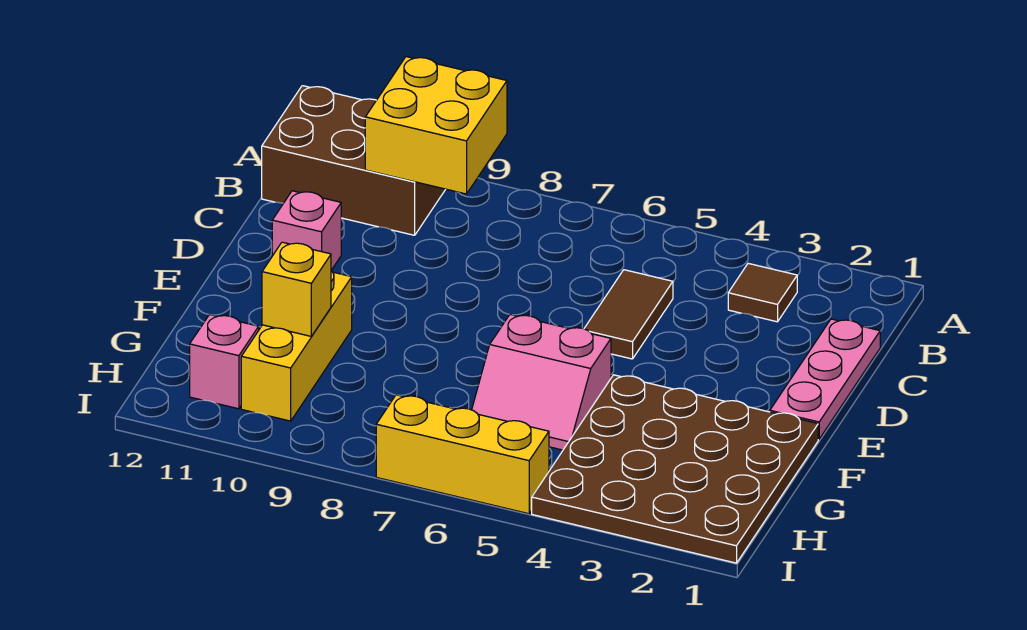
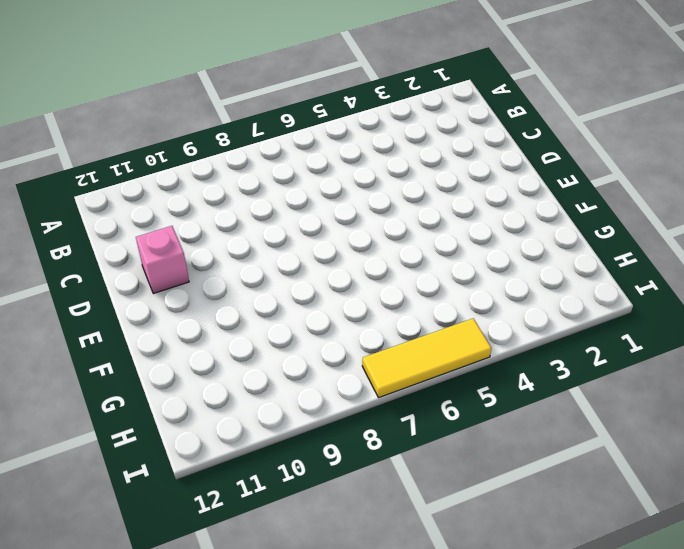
yellow 1x3 tile [362,318,492,398] -> yellow 1x3 brick [376,395,549,514]
none -> brown 2x3 brick [262,86,446,235]
none -> brown 1x1 tile [728,263,797,322]
none -> pink 1x3 plate [770,319,880,439]

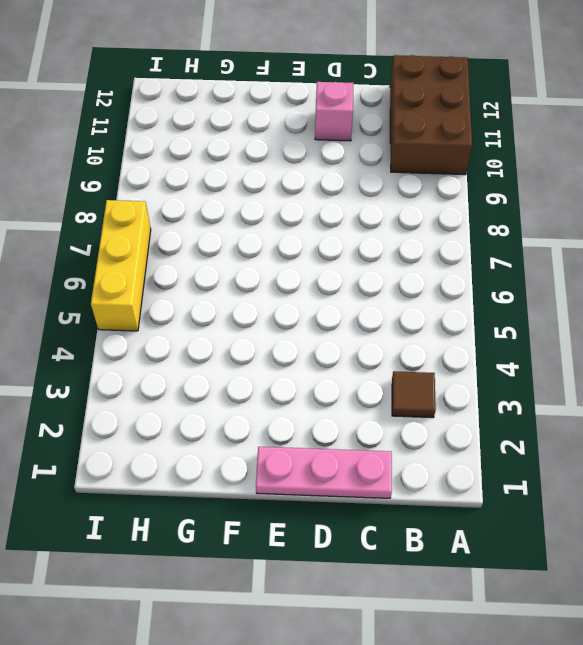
none -> brown 1x2 tile [584,270,673,359]
none -> brown 4x4 plate [532,375,818,563]
none -> pink 2x2 slope [472,314,611,450]

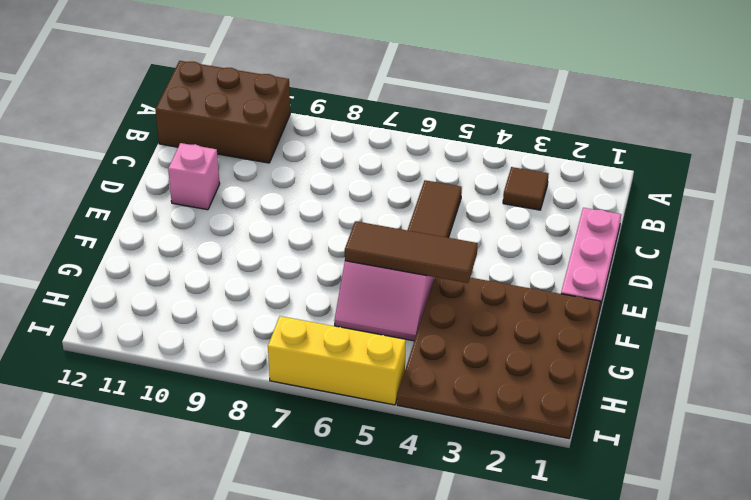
brown 1x3 tile [345,221,478,283] -> none
none -> yellow 1x3 brick [241,271,352,421]
none -> pink 1x1 brick [190,315,259,409]
none -> yellow 2x2 brick [365,57,507,194]

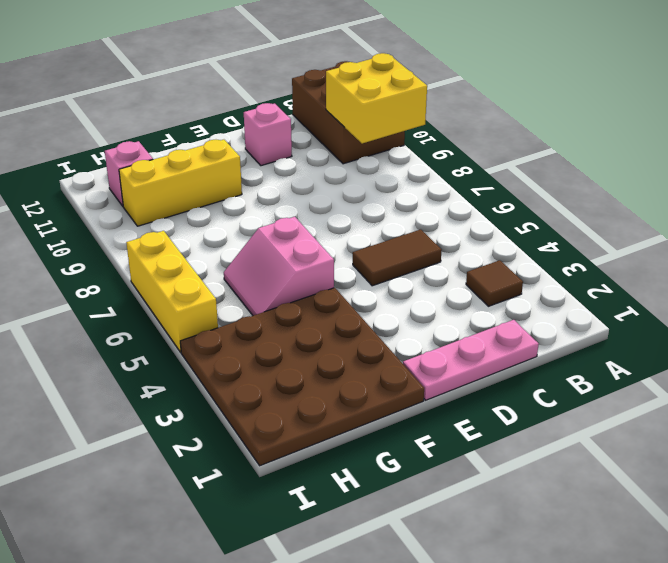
none -> yellow 1x1 brick [262,242,331,336]

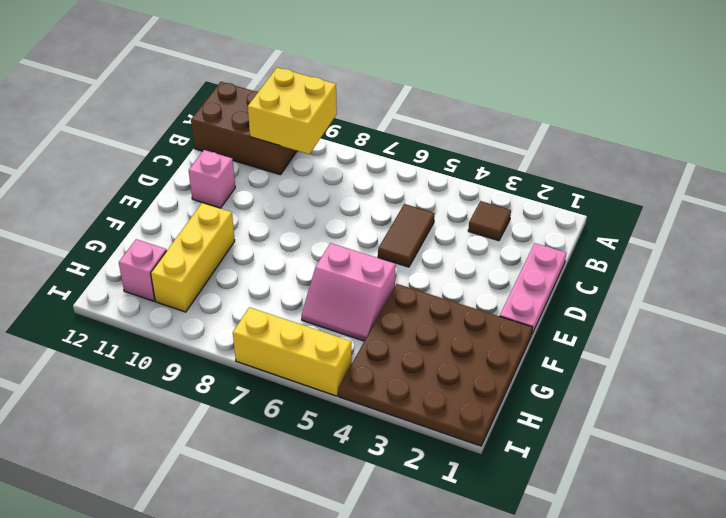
none -> yellow 1x1 brick [262,242,331,336]

